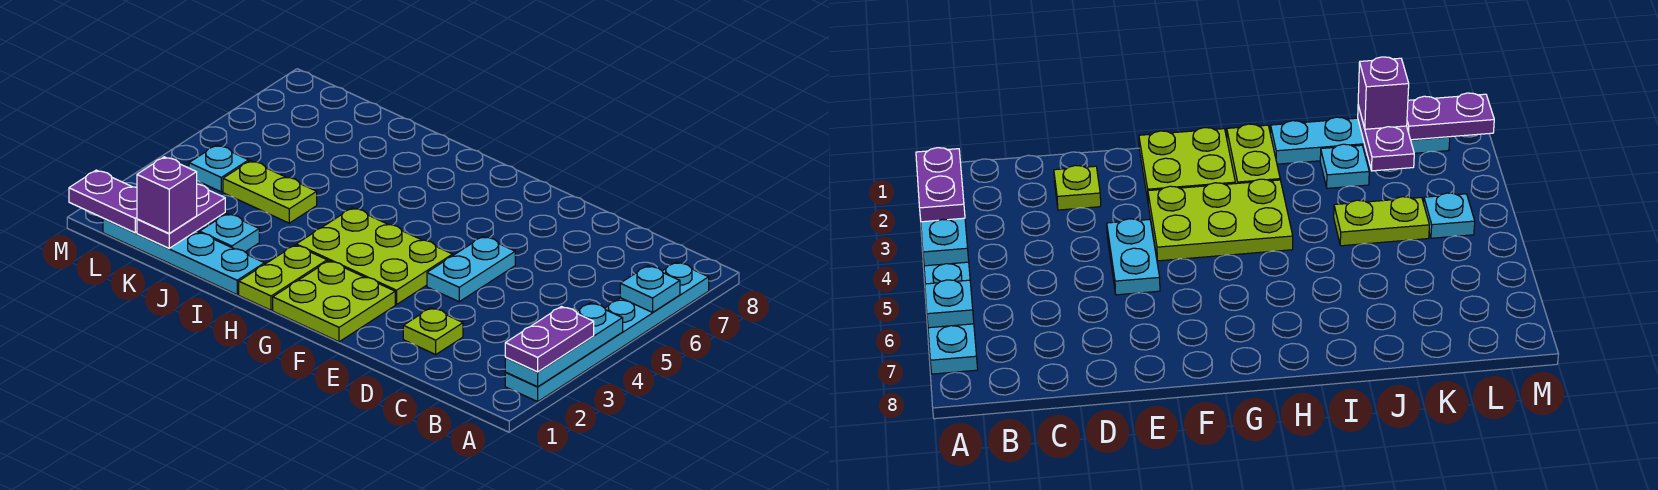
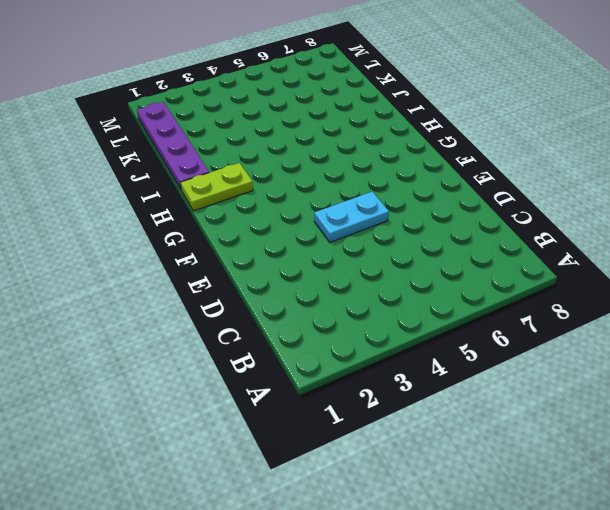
purple 1x4 plate [137,102,209,190] -> cyan 1x4 plate [103,218,265,295]
none -> cyan 1x6 plate [505,262,709,402]
none -> lime 1x1 plate [403,308,463,354]
none -> lime 2x2 plate [273,261,395,342]

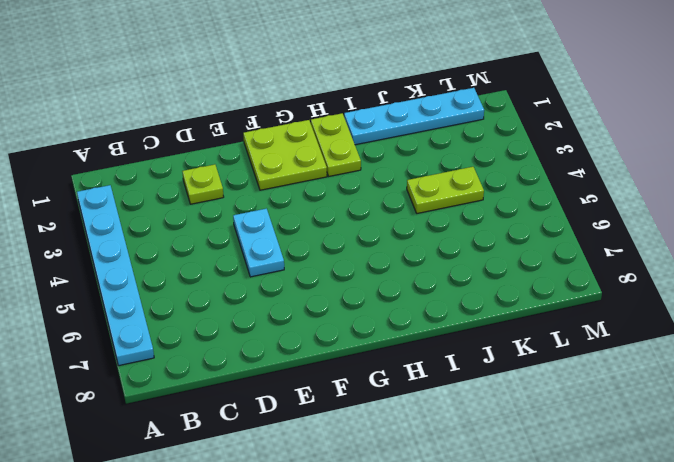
none -> lime 2x3 plate [296,208,453,305]
none -> cyan 1x1 plate [200,214,259,252]
none -> cyan 1x1 plate [189,145,249,192]

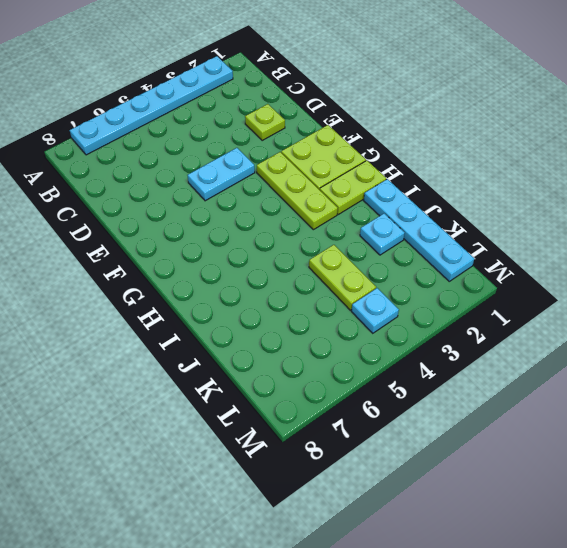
lime 1x3 plate [257,152,338,230] -> lime 2x3 plate [296,208,453,305]
none -> cyan 1x3 plate [505,303,623,387]
none -> cyan 1x1 plate [620,266,680,312]
none -> purple 1x2 plate [137,184,225,248]

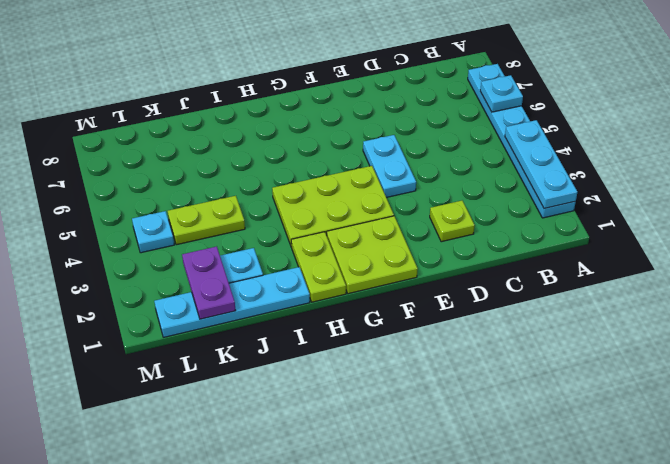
none -> purple 1x2 plate [69,170,137,233]
none -> purple 1x2 plate [505,307,594,372]
none -> purple 1x1 brick [137,157,197,233]

